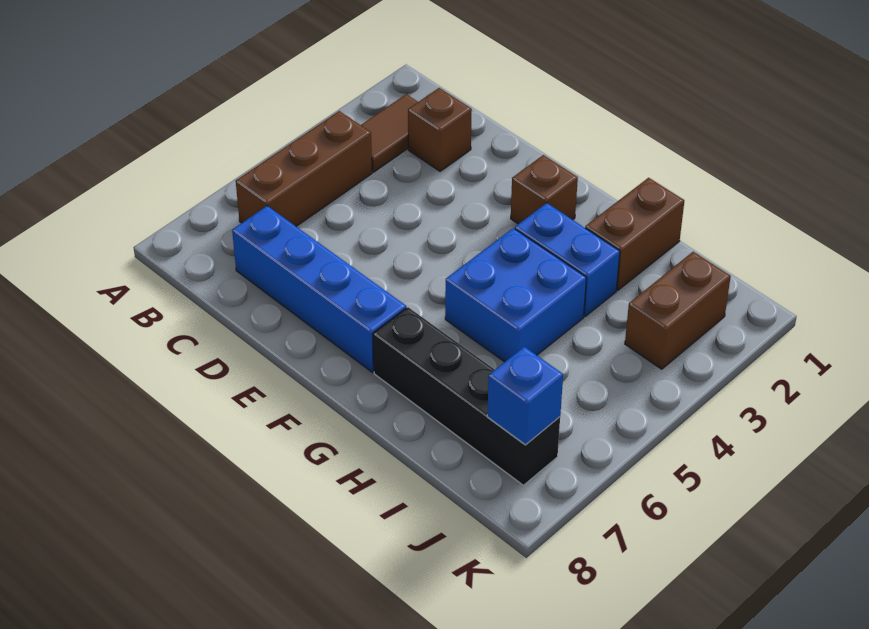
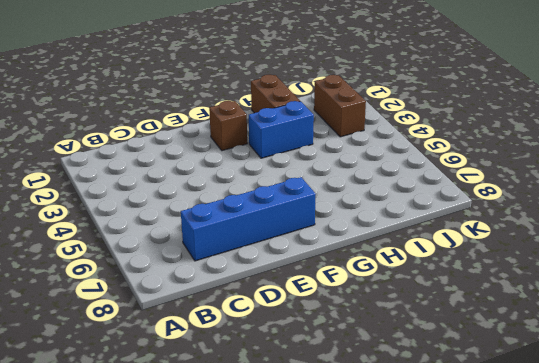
none -> brown 1x2 tile [361,94,418,172]
none -> brown 1x3 brick [236,111,372,226]

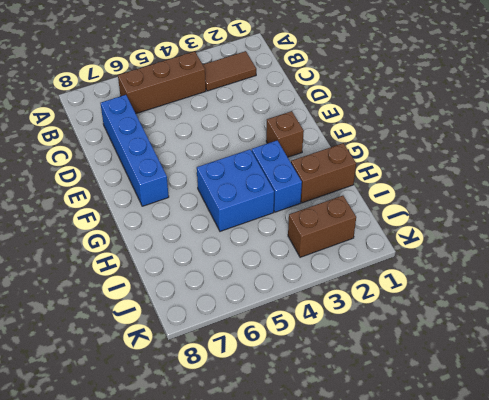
none -> brown 1x1 brick [408,88,472,171]
none -> black 1x4 brick [373,307,560,485]

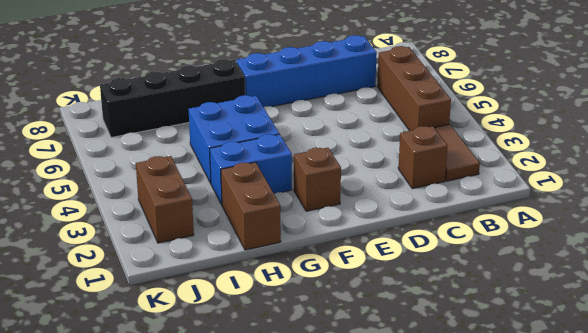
none -> blue 1x1 brick [487,347,563,445]

